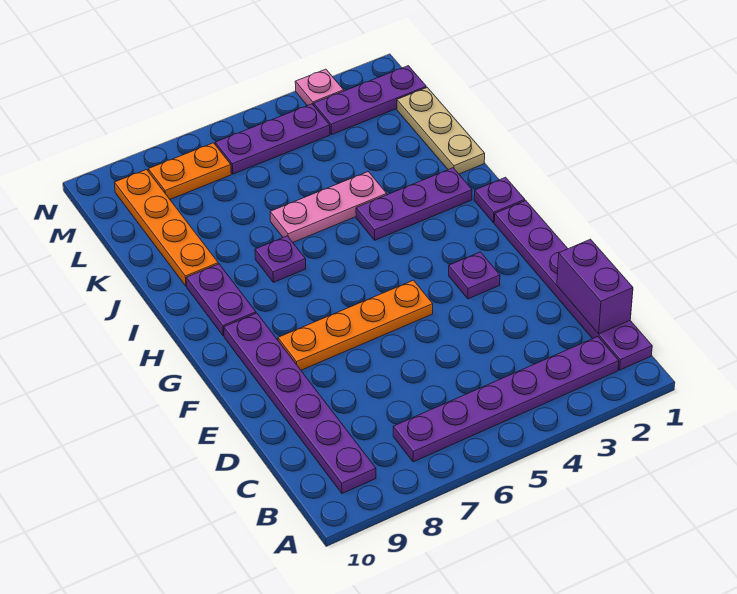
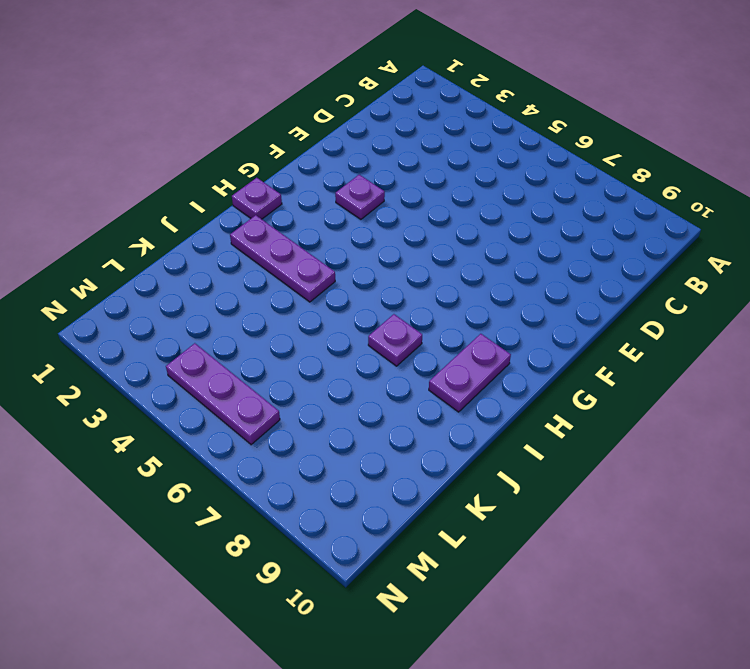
none -> purple 1x6 plate [494,201,652,370]
none -> purple 1x6 plate [393,337,619,462]
none -> purple 1x6 plate [224,313,376,493]

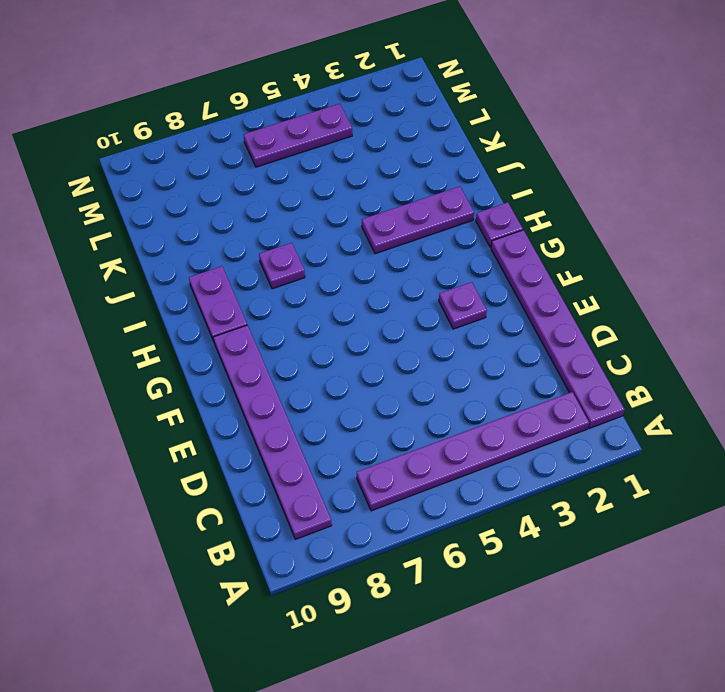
none -> orange 1x4 plate [278,280,433,370]
none -> tan 1x3 plate [397,88,485,174]
none -> pink 1x3 plate [270,172,387,242]

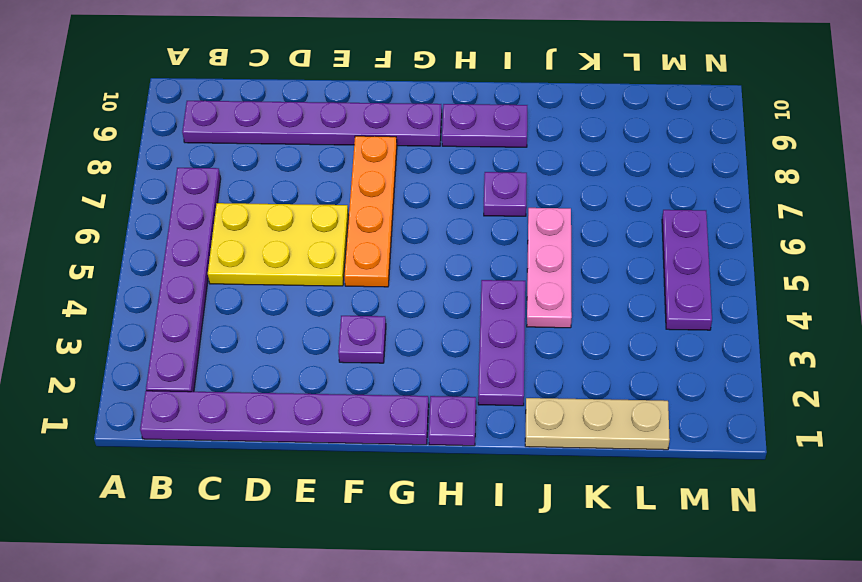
yellow 2x3 plate [208,203,349,286] -> none
none -> orange 1x4 plate [114,170,218,286]
none -> purple 1x3 plate [314,66,426,135]
none -> orange 1x2 plate [148,143,231,199]

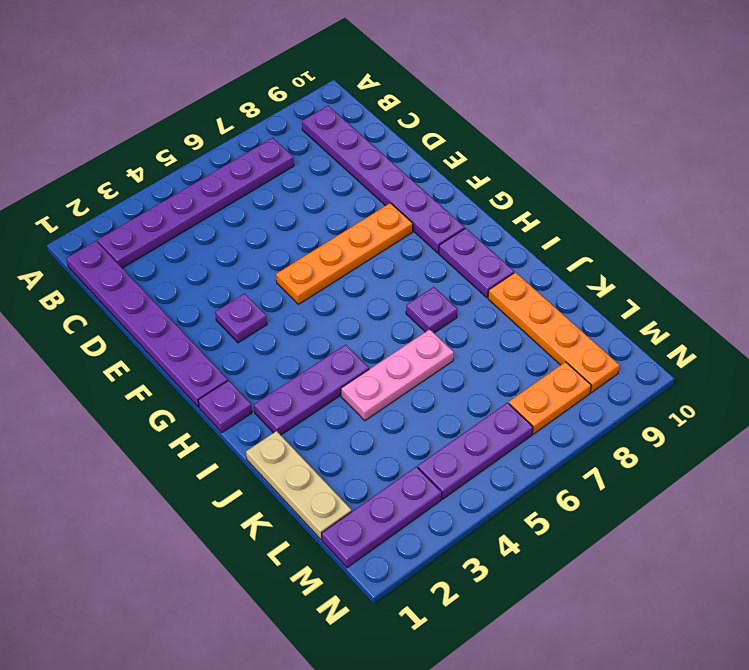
none -> pink 1x1 plate [295,69,344,106]
none -> purple 1x2 brick [557,239,633,334]

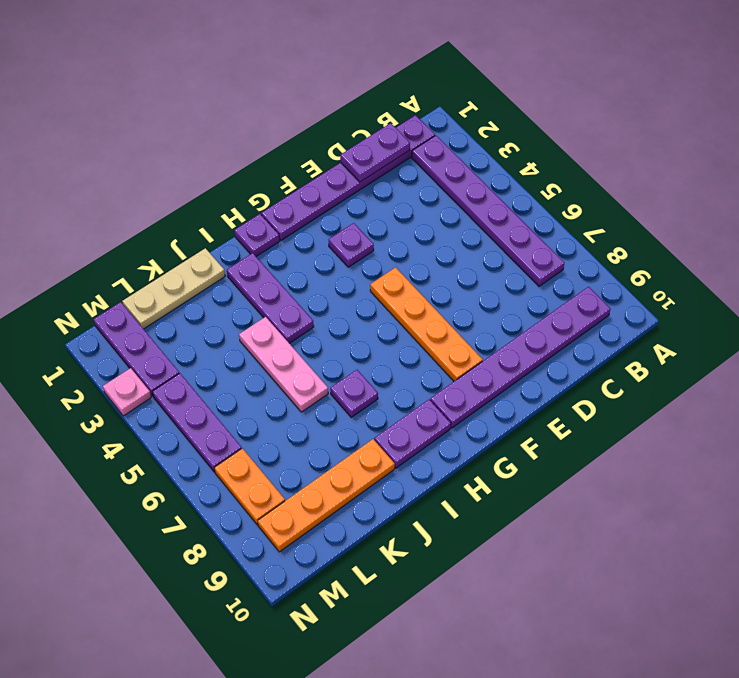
purple 1x2 plate [340,123,410,182] -> purple 1x2 brick [557,239,633,334]

